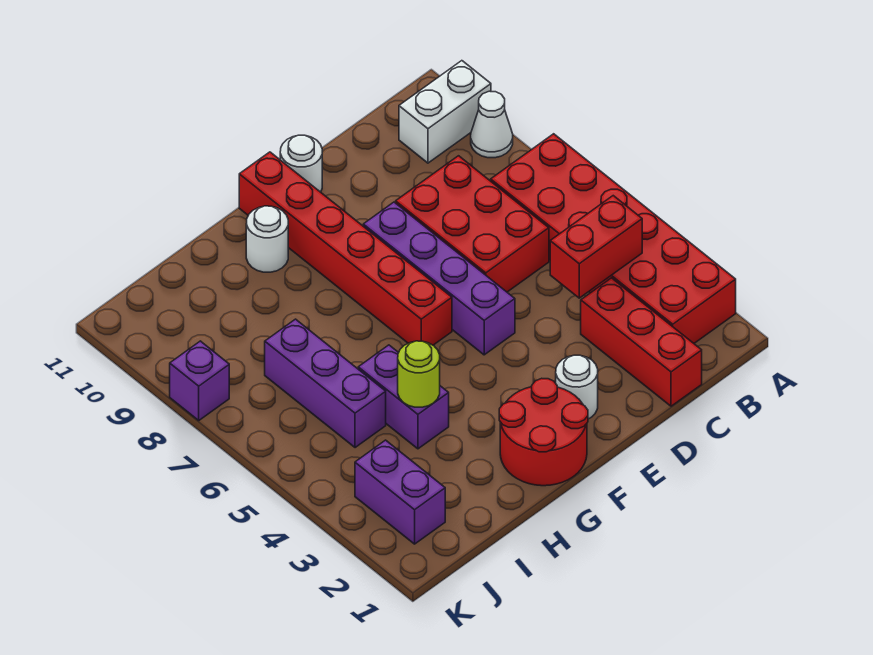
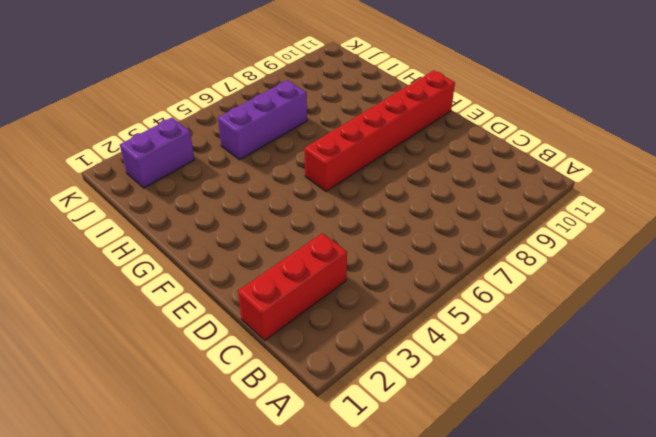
none -> red 2x6 brick [491,134,736,343]
none -> white 1x1 cone [471,91,513,158]
none -> white 1x2 brick [399,61,491,163]

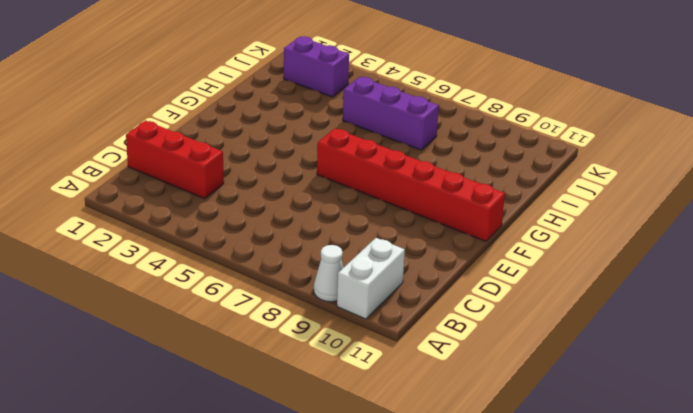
none -> red 2x6 brick [491,134,736,343]
none -> red 2x3 brick [396,156,549,292]
none -> white 1x1 round brick [556,355,598,419]

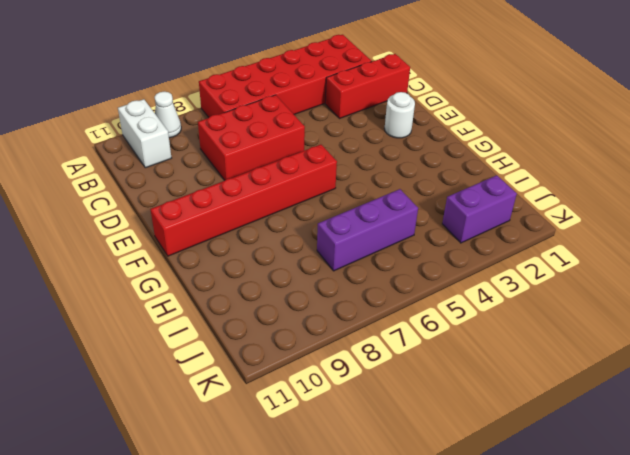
none -> purple 1x4 brick [363,202,515,355]
none -> white 1x1 round brick [280,135,322,192]
none -> red 2x2 round brick [499,378,588,486]

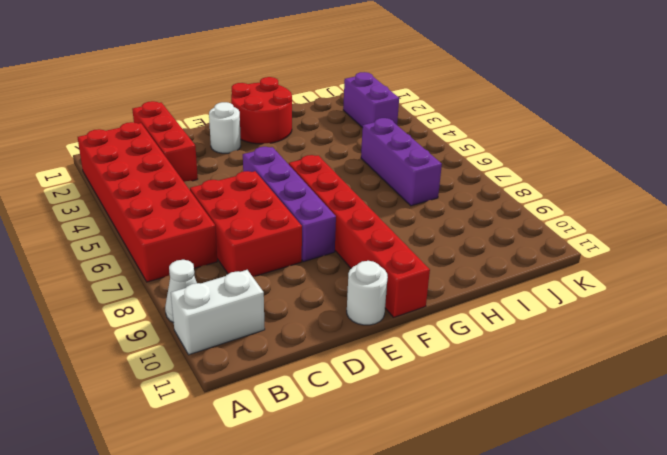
none -> white 1x1 round brick [246,206,288,272]
none -> purple 1x2 brick [358,345,449,449]
none -> purple 1x1 brick [170,341,229,420]

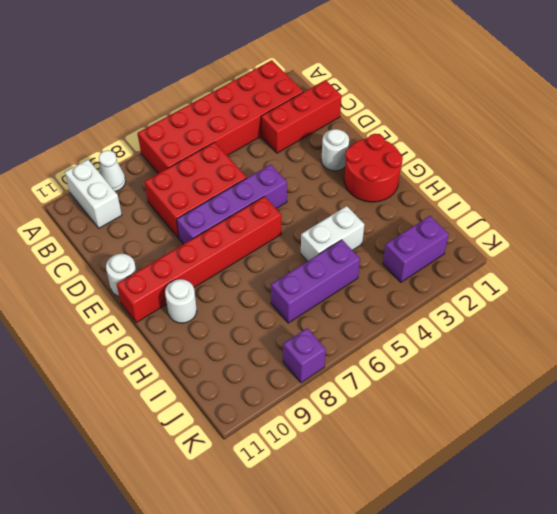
white 1x2 brick [301,206,365,261] -> purple 1x2 brick [358,345,449,449]
none -> red 1x2 brick [550,196,642,298]
none -> lime 1x1 round brick [398,341,440,407]

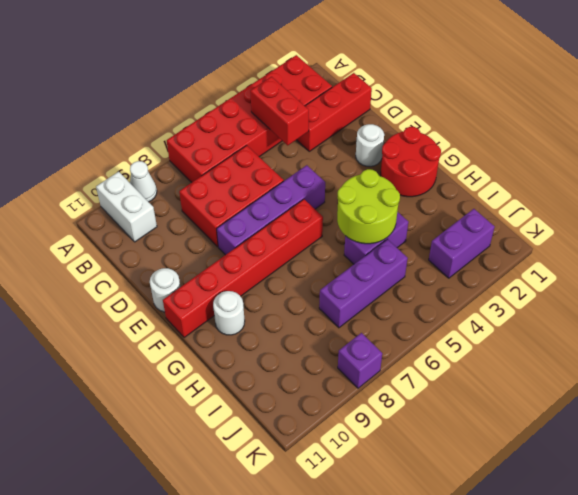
lime 2x2 round brick [337,169,400,244] -> lime 1x1 round brick [398,341,440,407]

